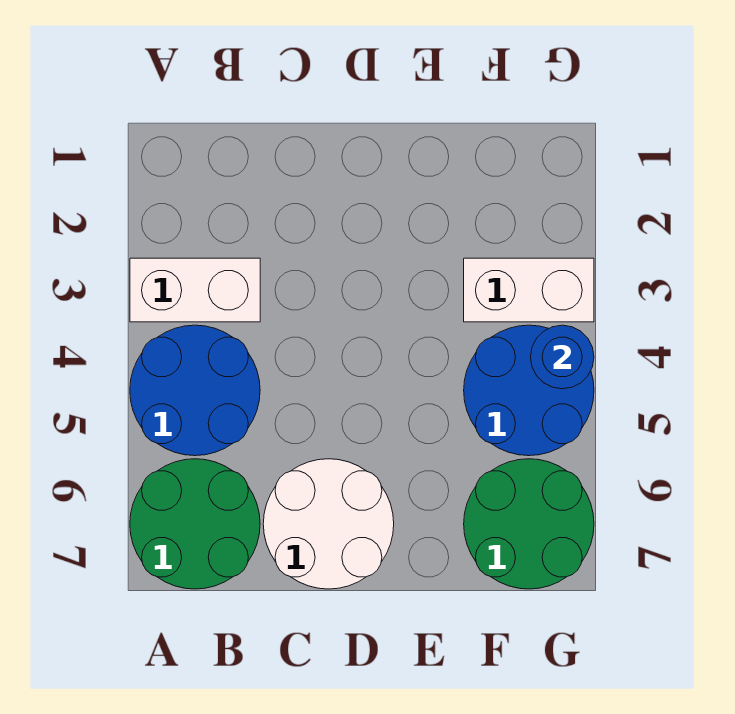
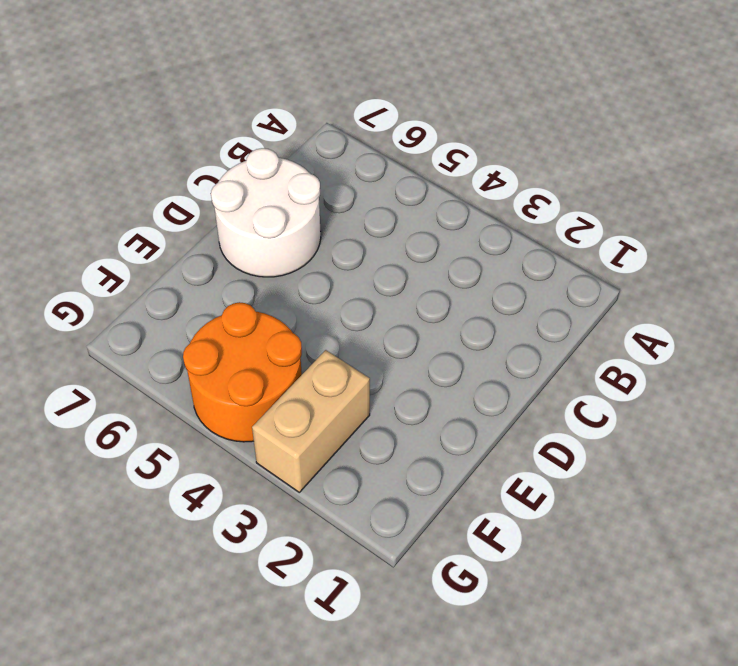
tan 1x2 brick [252,350,370,492] -> white 1x2 brick [464,258,594,322]
orange 2x2 round brick [183,302,302,442] -> blue 2x2 round brick [464,325,594,456]
none -> white 1x2 brick [130,258,260,322]
none -> blue 2x2 round brick [130,325,260,456]

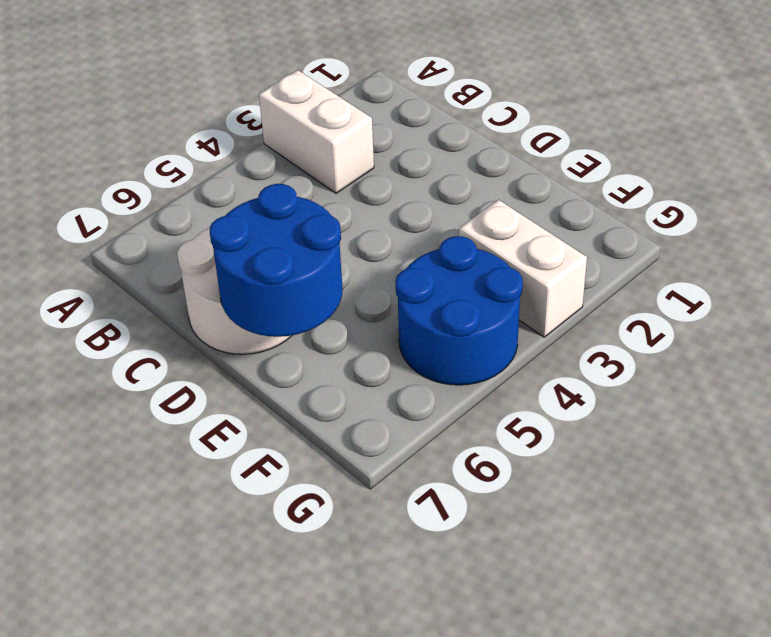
blue 2x2 round brick [210,184,343,337] -> blue 2x2 round brick moved to [130,325,260,456]
none -> green 2x2 round brick [130,459,260,589]
none -> green 2x2 round brick [464,459,594,589]

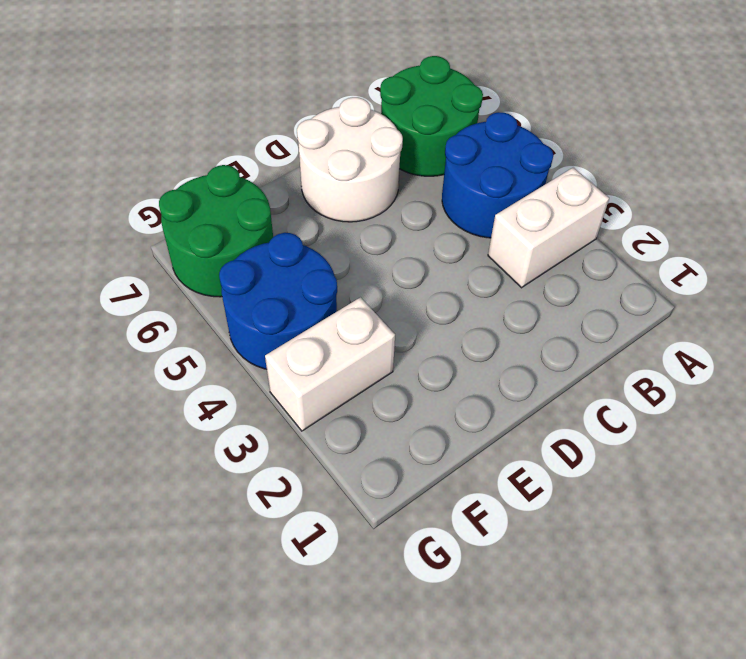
none -> blue 1x1 round brick [531,325,594,389]

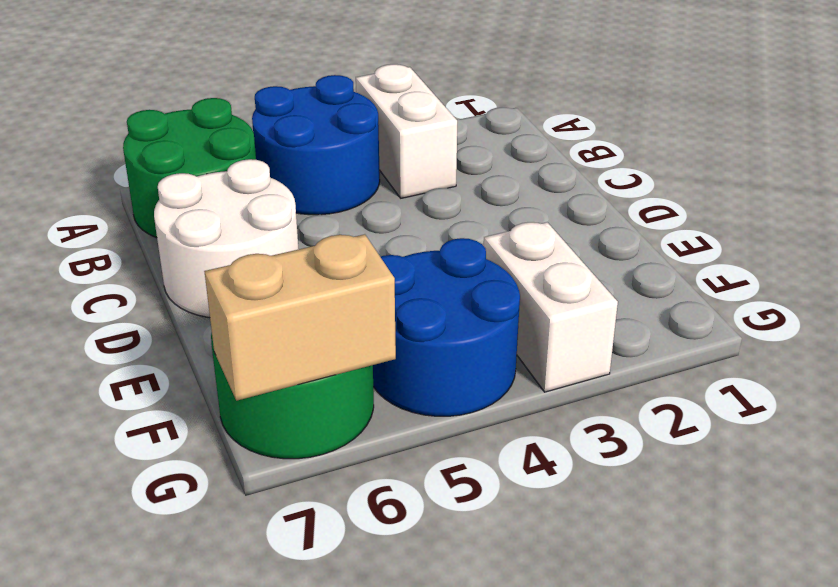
tan 1x2 brick [204,234,396,401] -> none
none -> blue 1x1 round brick [531,325,594,389]

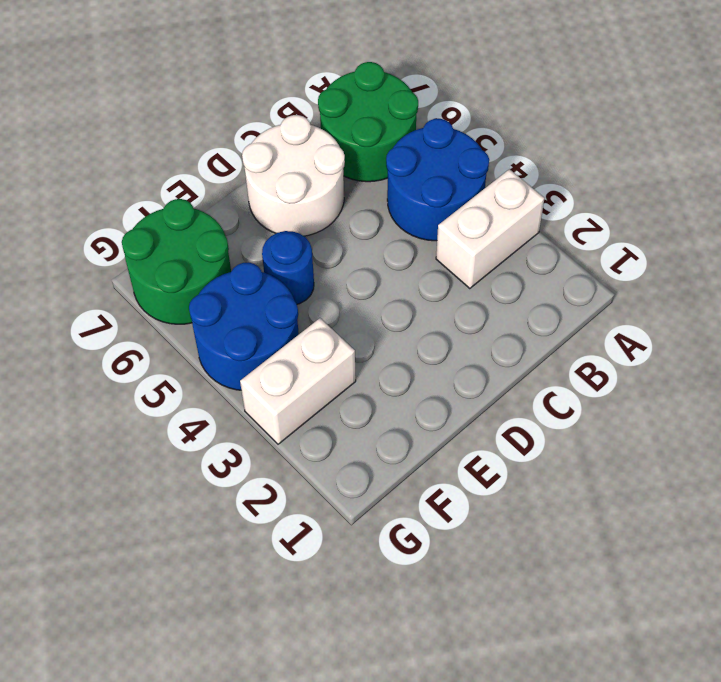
blue 1x1 round brick [262,231,314,304] -> blue 1x1 round brick moved to [531,325,594,389]

